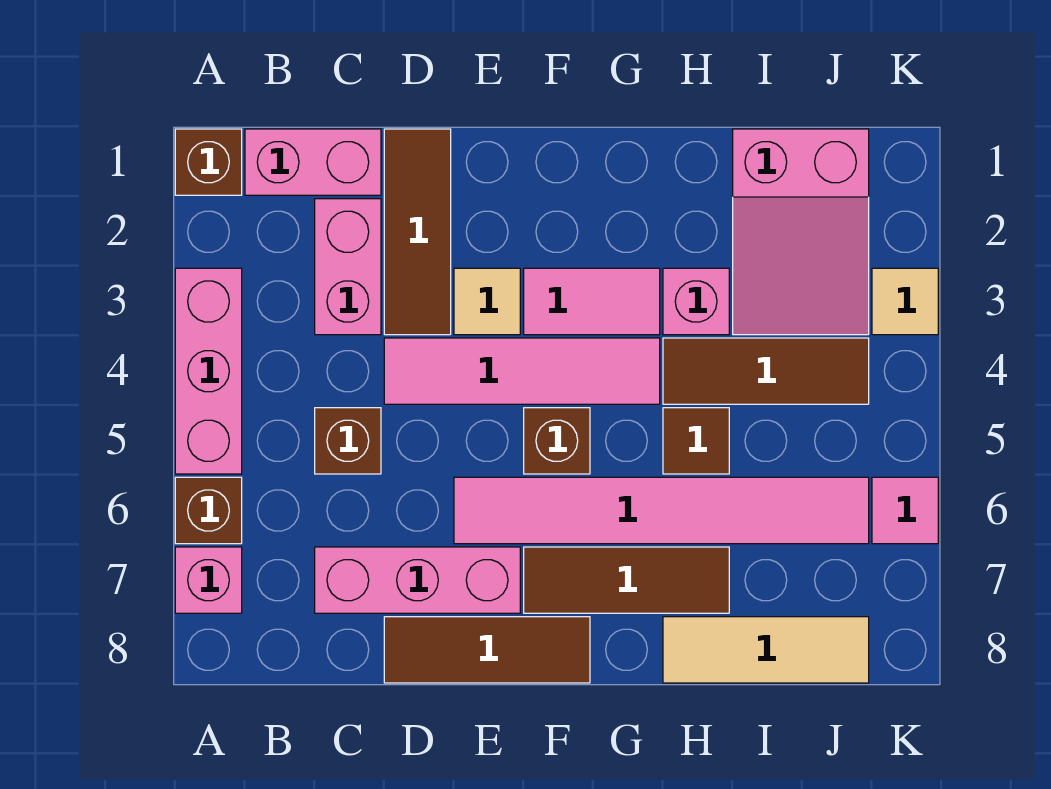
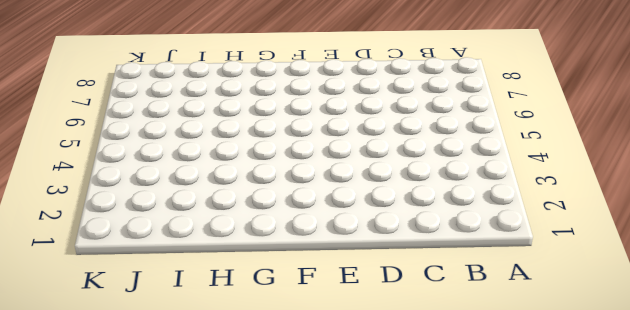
none -> brown 1x1 brick [175,129,242,195]
none -> pink 1x3 brick [175,268,242,474]
none -> brown 1x1 brick [175,477,242,544]

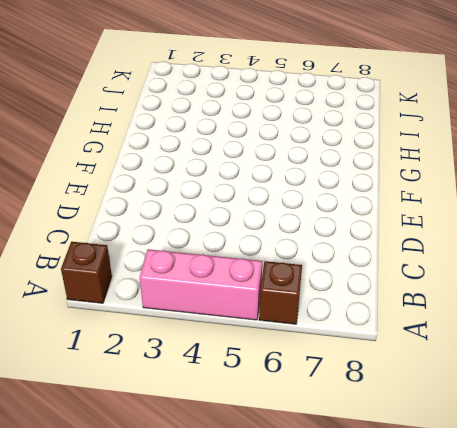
none -> pink 1x1 brick [175,547,242,613]
none -> pink 1x2 brick [245,129,381,195]
none -> pink 1x2 brick [315,199,381,335]

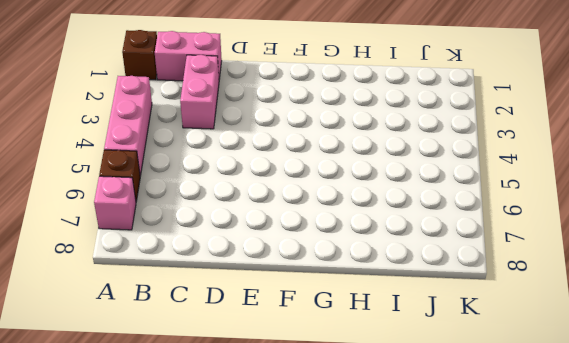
none -> brown 1x1 brick [315,408,381,474]
none -> pink 1x3 brick [315,547,520,613]
none -> brown 1x3 tile [384,129,451,335]

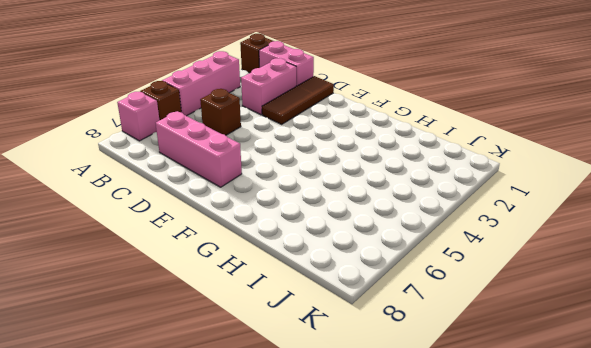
none -> pink 1x4 tile [384,338,660,404]
none -> brown 1x3 tile [384,617,590,683]
none -> tan 1x1 tile [454,268,520,335]

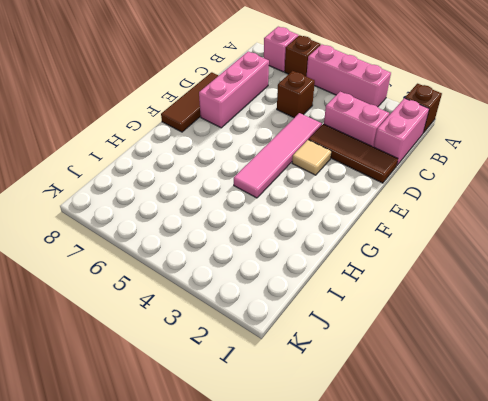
none -> pink 1x6 tile [454,477,869,544]
none -> pink 1x2 tile [524,268,660,335]
none -> brown 1x1 brick [524,408,590,474]

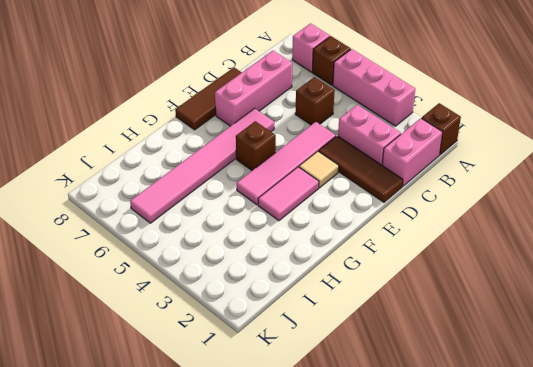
none -> brown 1x3 tile [524,547,729,613]
none -> pink 1x1 brick [663,268,729,335]
none -> brown 1x3 tile [663,338,869,404]

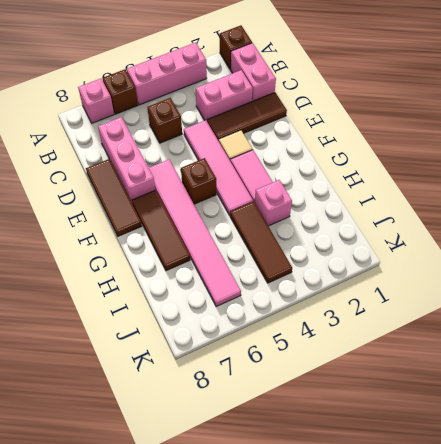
none -> brown 1x1 tile [663,408,729,474]
none -> tan 1x3 tile [663,617,869,683]
none -> pink 2x3 slope [733,129,869,335]

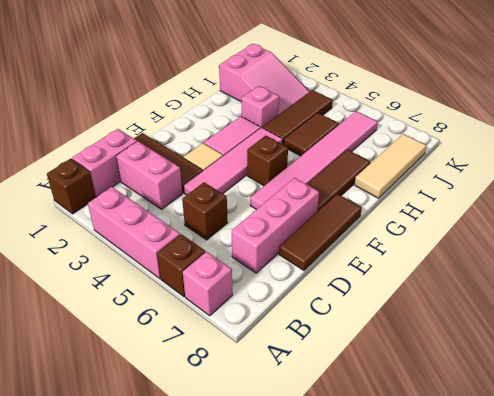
brown 1x2 tile [284,113,339,156] -> brown 1x1 tile [663,408,729,474]
none -> tan 1x1 tile [872,268,938,335]
none -> pink 1x1 tile [872,477,938,544]

